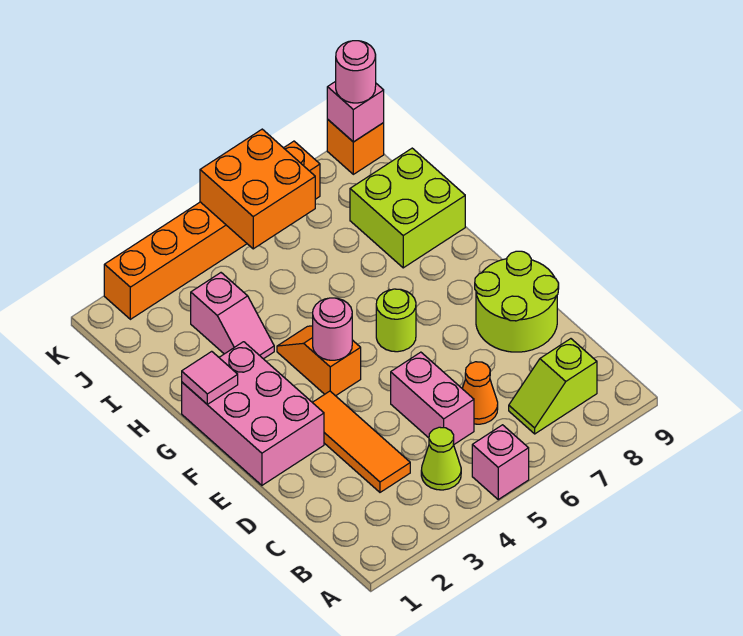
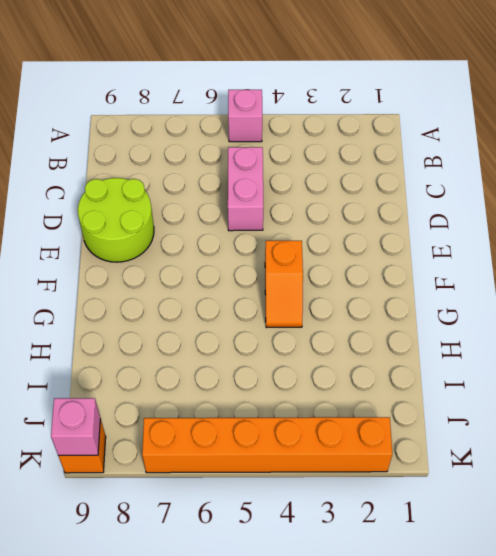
none -> lime 1x1 cone [421,427,461,490]
none -> lime 1x2 slope [509,339,597,434]
none -> orange 1x3 tile [312,391,410,492]

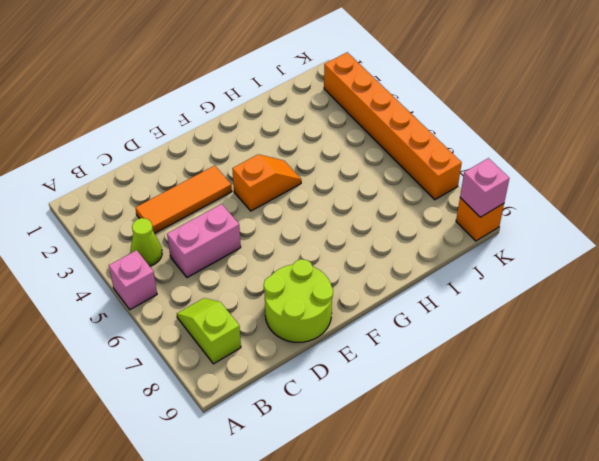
none -> orange 1x1 cone [462,362,498,424]
none -> pink 2x3 brick [182,342,324,485]
none -> lime 1x1 round brick [376,289,416,352]

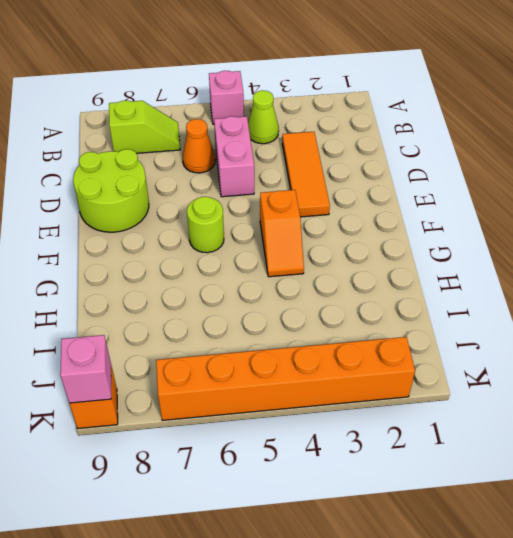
none -> pink 2x3 brick [182,342,324,485]
none -> pink 1x2 slope [191,273,274,359]
none -> lime 2x2 brick [350,148,465,268]

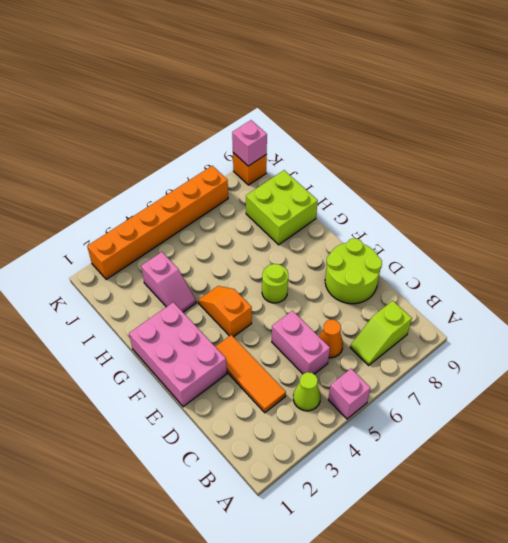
none -> pink 1x1 round brick [313,298,352,360]
none -> pink 1x1 tile [182,351,238,404]
none -> orange 2x2 brick [200,129,315,249]

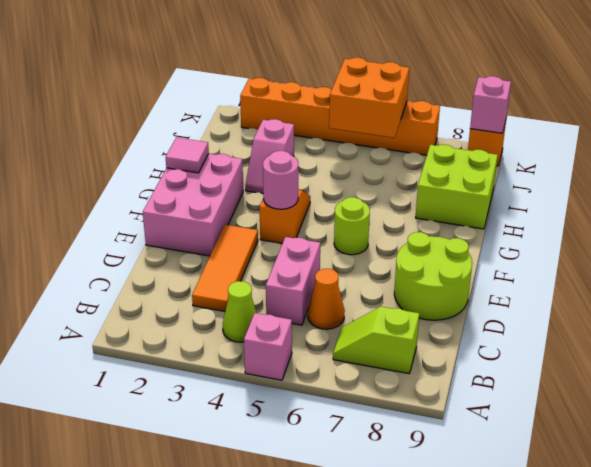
none -> pink 1x1 round brick [336,41,376,103]

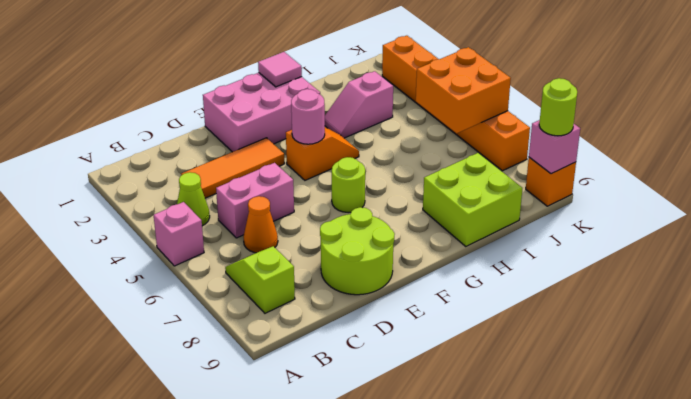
lime 1x1 round brick [539,78,577,136] -> pink 1x1 round brick [336,41,376,103]

